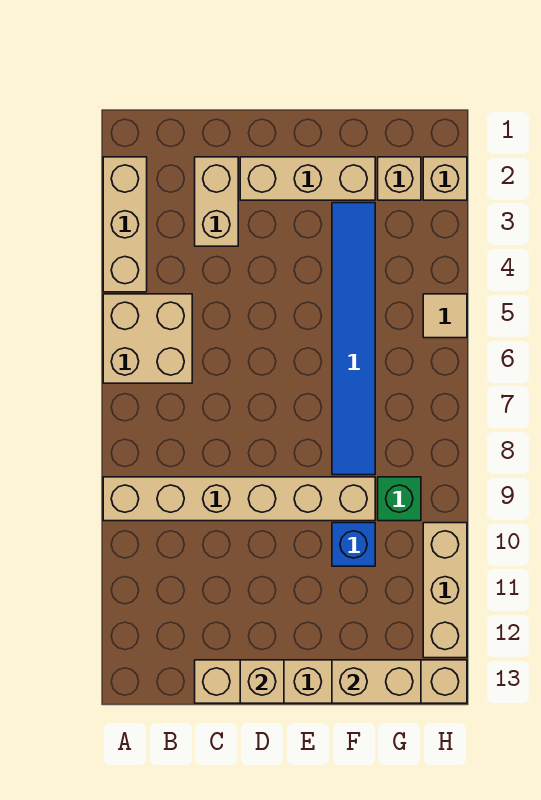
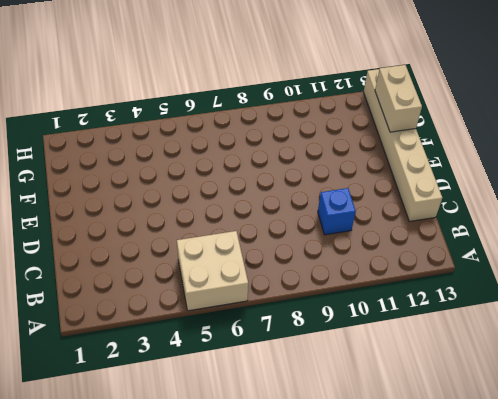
blue 1x1 brick [318,188,356,235] -> blue 1x1 brick moved to [332,523,375,566]
none -> tan 1x3 brick [103,157,147,292]
none -> tan 1x6 brick [103,477,375,521]
none -> tan 1x2 brick [195,157,238,246]

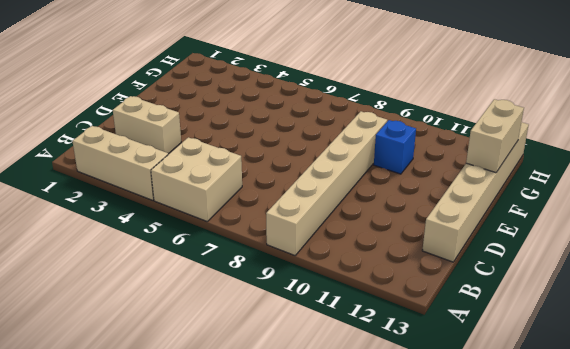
none -> tan 1x3 brick [240,157,375,200]
none -> blue 1x6 tile [332,203,375,475]
none -> tan 1x1 brick [378,157,421,200]

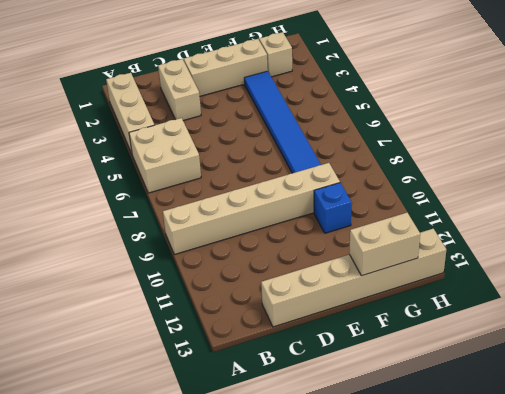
none -> green 1x1 brick [378,477,421,521]
none -> tan 1x1 brick [423,157,467,200]
none -> tan 1x1 tile [423,294,467,338]

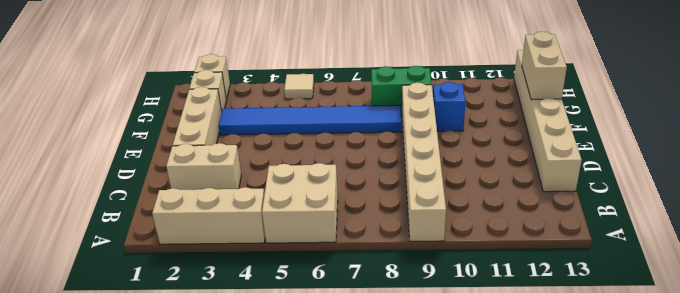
green 1x2 brick [371,66,432,114] -> green 1x1 brick [378,477,421,521]
none -> tan 1x3 brick [423,523,467,658]
none -> tan 1x1 brick [240,660,284,703]

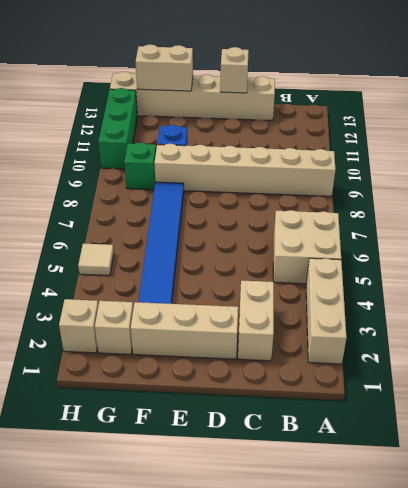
green 1x3 brick [98,88,137,169] -> tan 1x3 brick [423,523,467,658]

